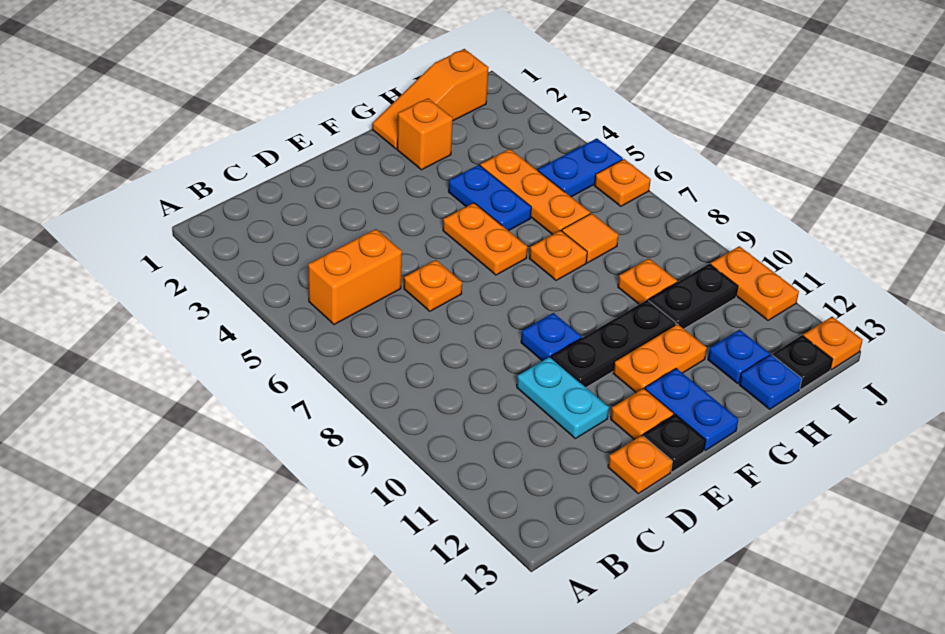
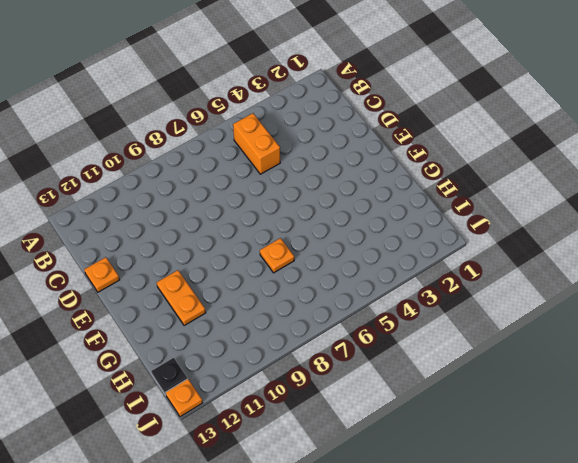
none -> orange 1x1 plate [404,260,462,311]
none -> cyan 1x2 plate [517,357,609,439]
none -> blue 1x1 plate [521,313,581,361]

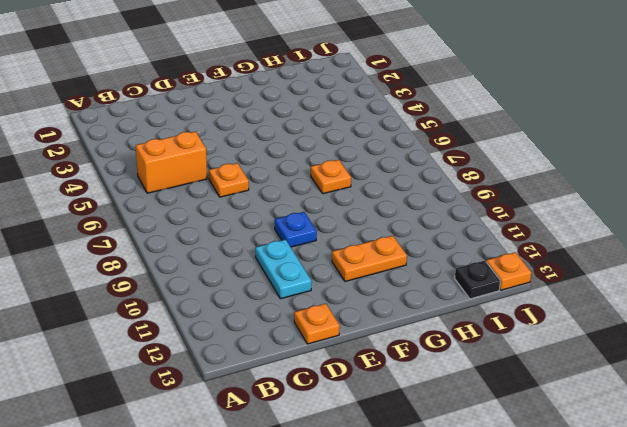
none -> black 1x3 plate [551,300,676,387]
none -> orange 1x1 plate [611,388,674,440]
none -> black 1x1 plate [643,415,706,472]

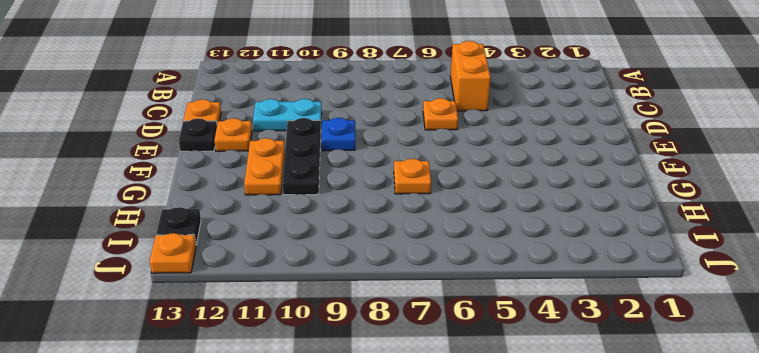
none -> orange 1x2 plate [443,203,527,275]
none -> blue 1x2 plate [645,368,738,451]
none -> orange 1x3 slope [372,49,489,149]

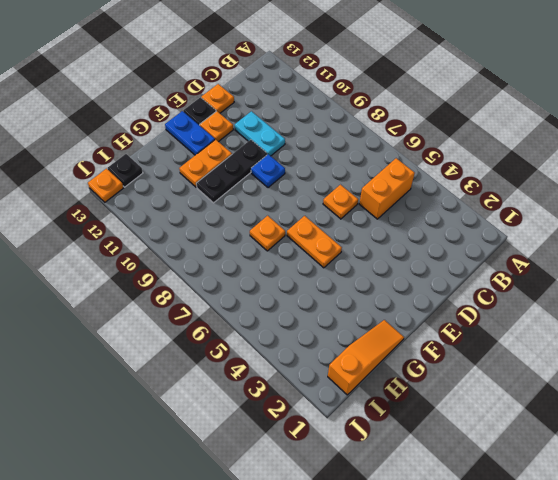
none -> orange 1x1 brick [397,98,453,170]
none -> blue 1x2 plate [448,165,531,231]
none -> orange 1x3 plate [480,149,590,235]

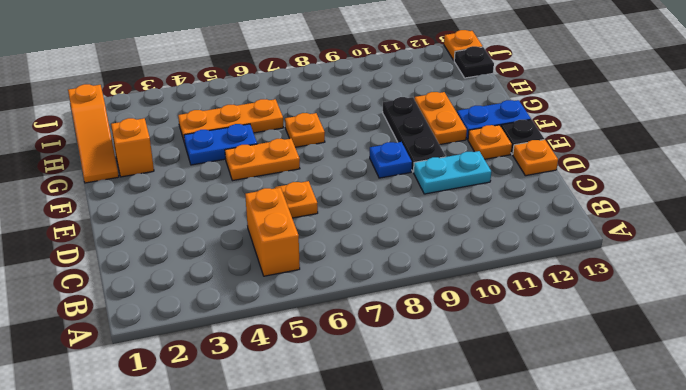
none -> orange 1x1 tile [562,213,618,263]
none -> orange 1x1 plate [618,259,677,304]
none -> black 1x2 plate [649,264,738,329]

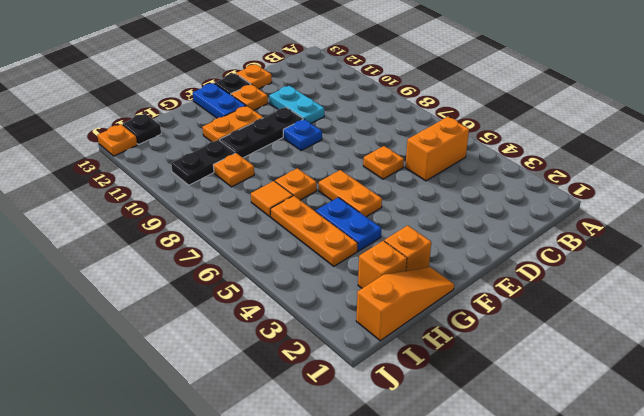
orange 1x1 brick [358,241,407,288] -> none
none -> blue 1x1 plate [708,330,770,383]
none -> blue 1x1 plate [739,355,802,409]
none -> blue 1x2 plate [538,138,623,197]

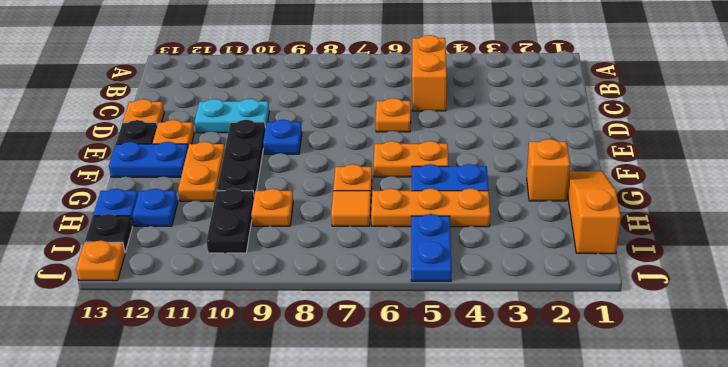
none -> orange 1x1 plate [595,159,651,206]
none -> orange 1x2 plate [710,246,799,321]

